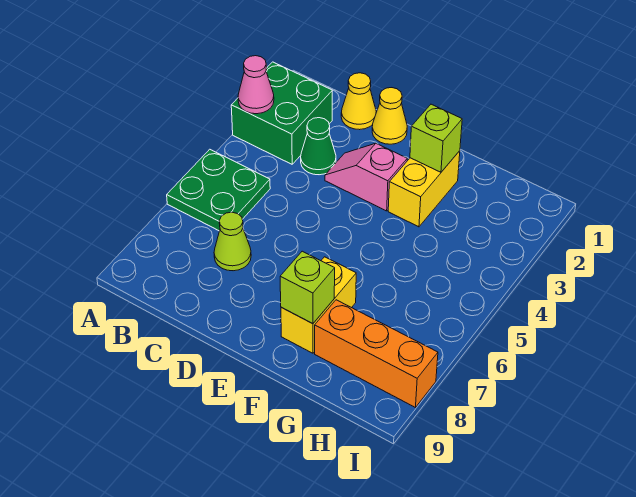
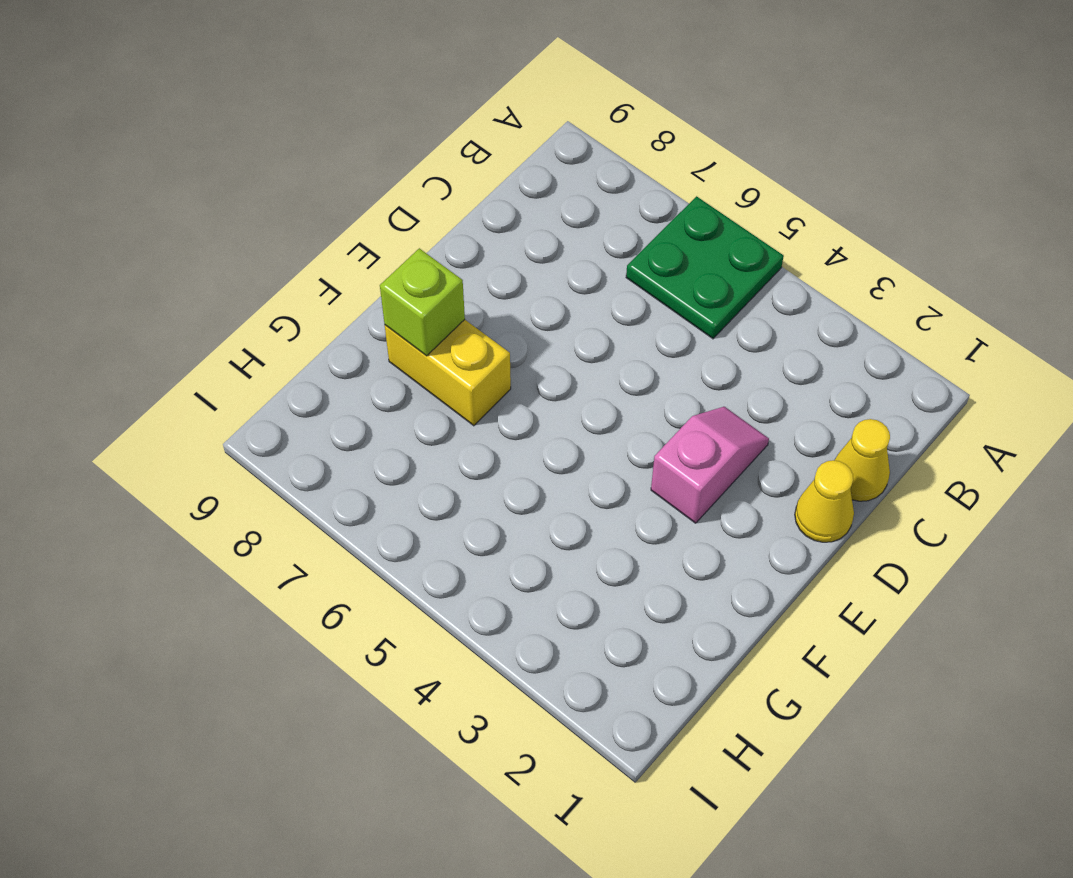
none -> green 2x2 brick [231,62,332,164]
none -> green 1x1 cone [301,118,336,175]
none -> lime 1x1 cone [214,212,251,271]

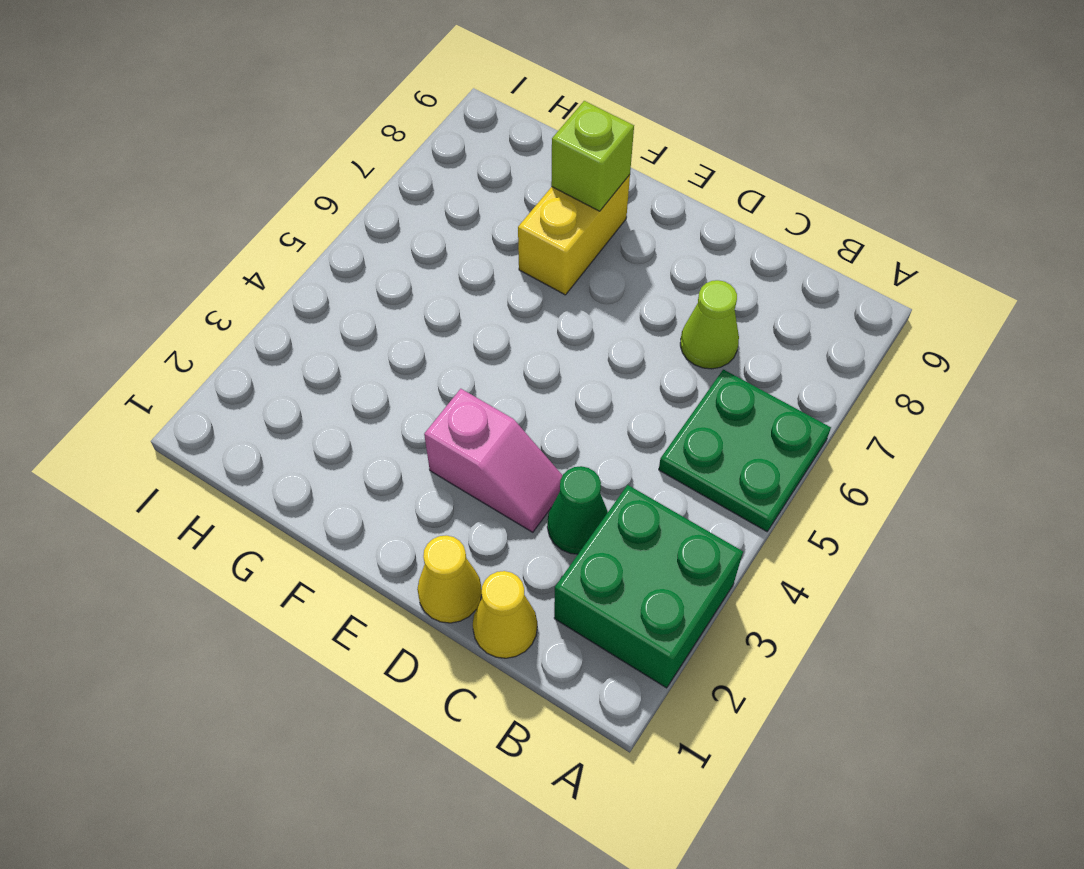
none -> yellow 1x2 brick [388,151,460,227]
none -> orange 1x3 brick [315,300,438,408]
none -> pink 1x1 cone [238,56,274,114]

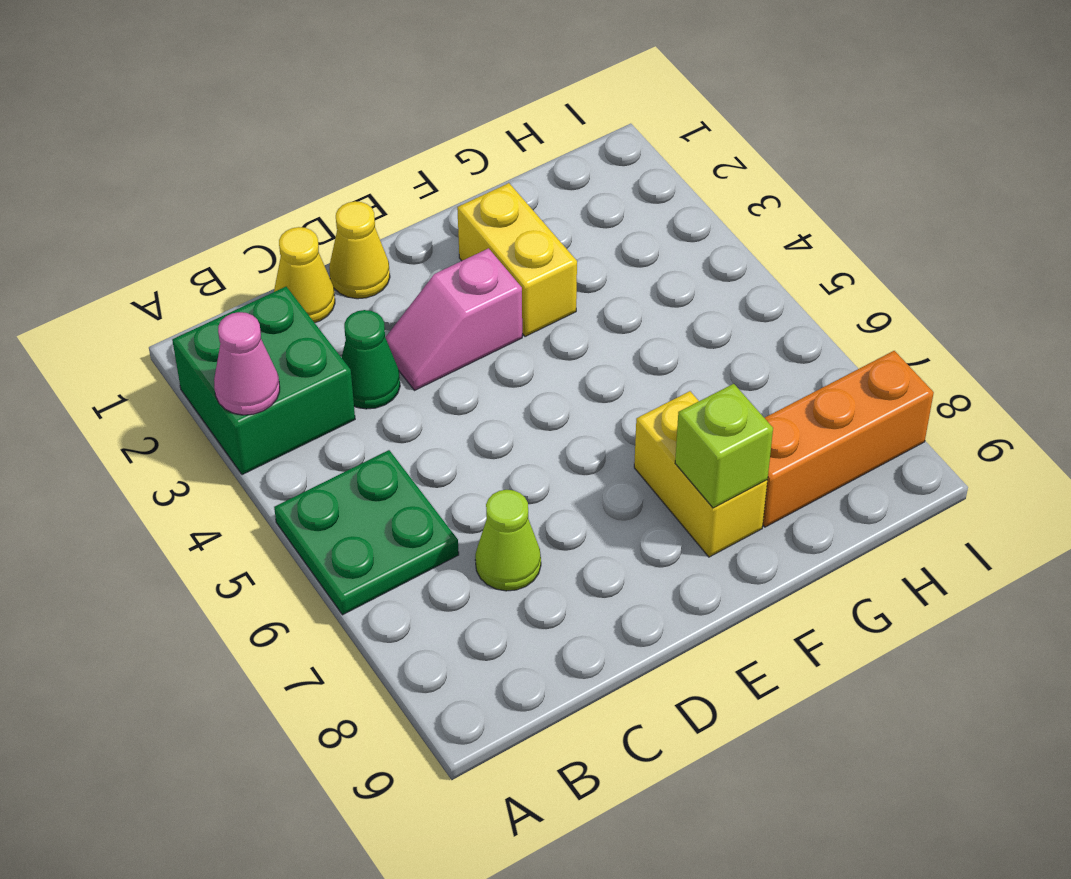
none -> lime 1x1 brick [410,104,462,172]

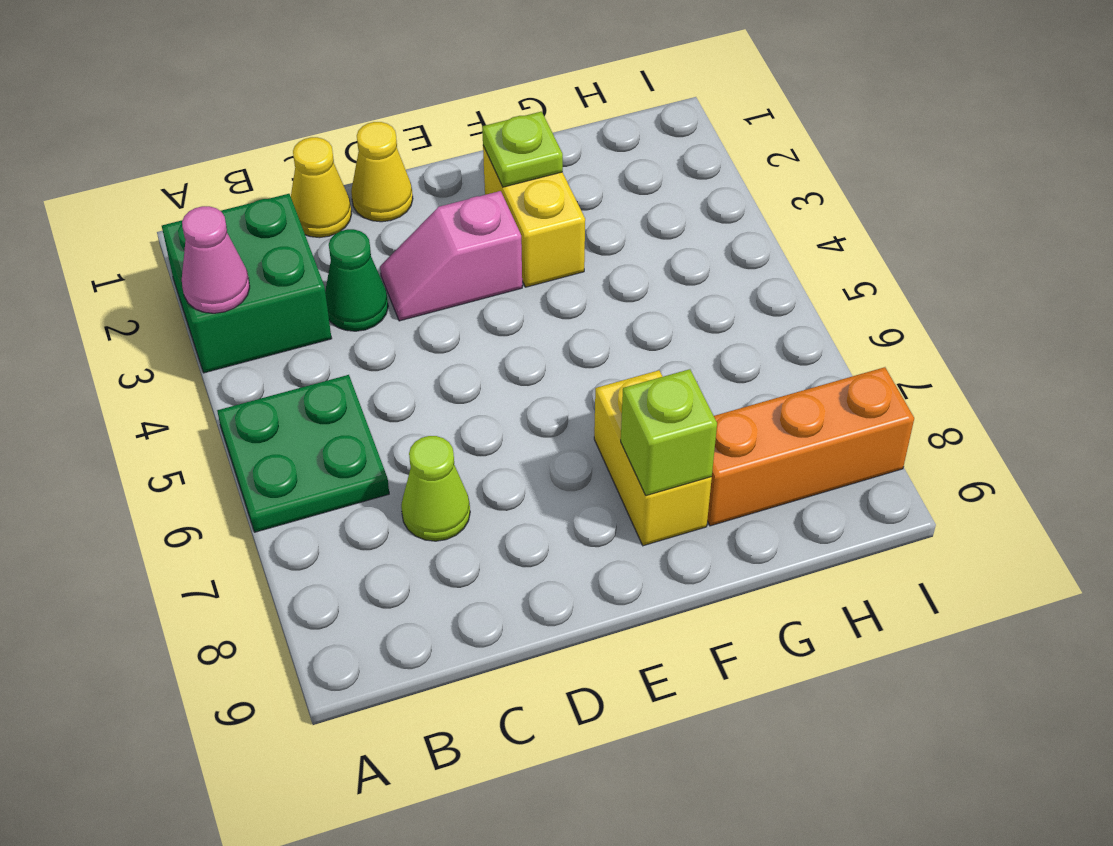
lime 1x1 plate [482,112,563,187] -> lime 1x1 brick [410,104,462,172]

